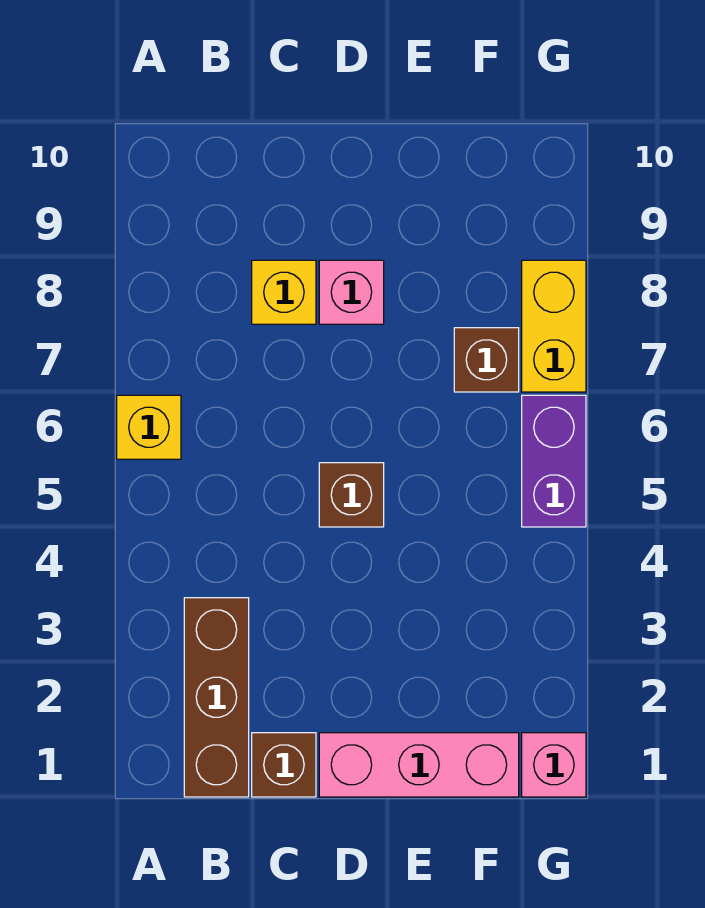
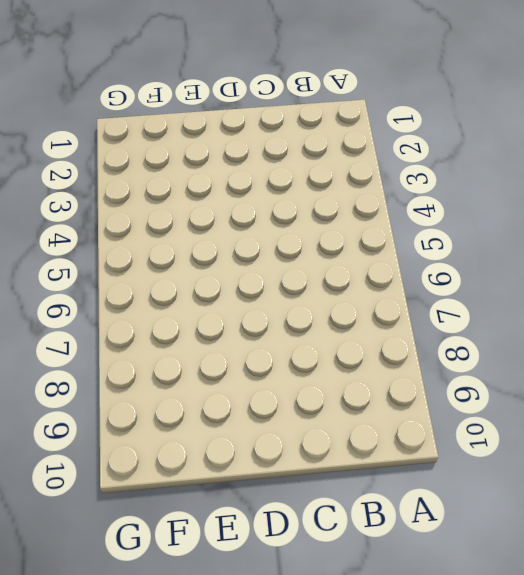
none -> yellow 1x1 brick [117,395,181,459]
none -> brown 1x3 brick [184,598,249,797]

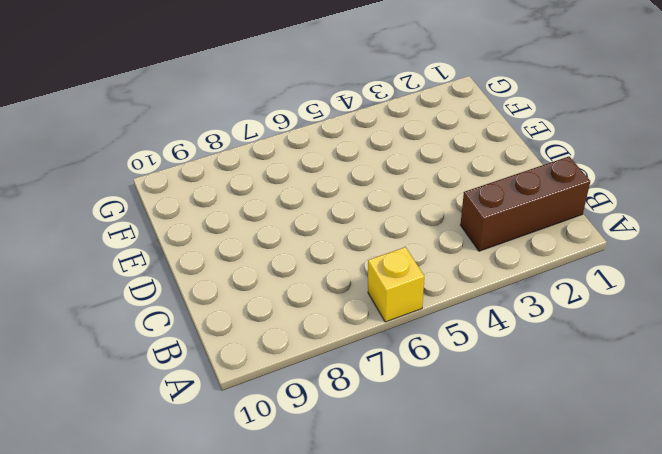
none -> brown 1x1 brick [252,733,316,797]
none -> yellow 1x1 brick [252,260,316,324]

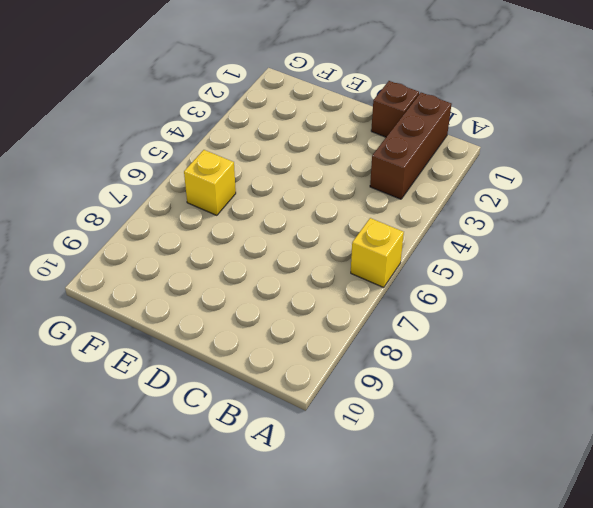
yellow 1x1 brick [184,150,236,215] -> yellow 1x1 brick moved to [252,260,316,324]
none -> pink 1x3 brick [319,733,519,797]
none -> brown 1x1 brick [319,463,384,527]

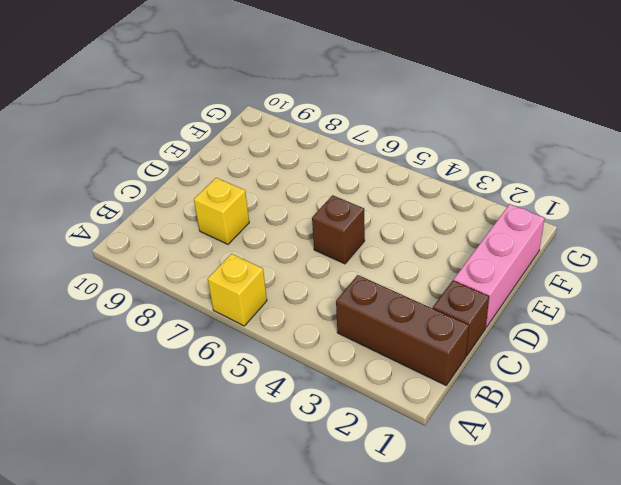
none -> pink 1x1 brick [319,260,384,324]
none -> brown 1x1 brick [454,328,519,392]

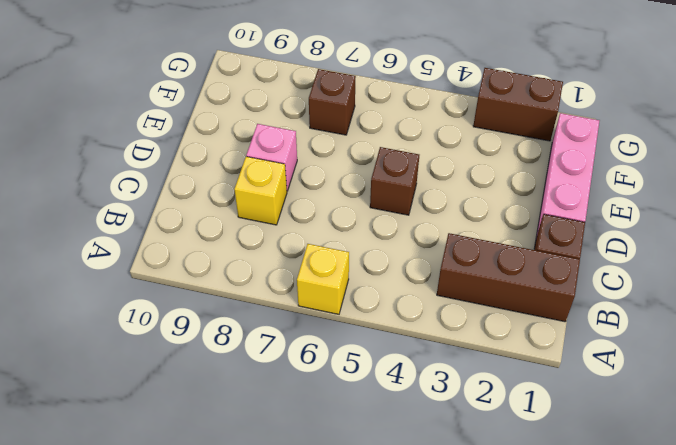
brown 1x2 brick [473,68,563,141] -> none
none -> pink 1x1 brick [522,733,586,797]
none -> purple 1x2 brick [522,395,586,527]

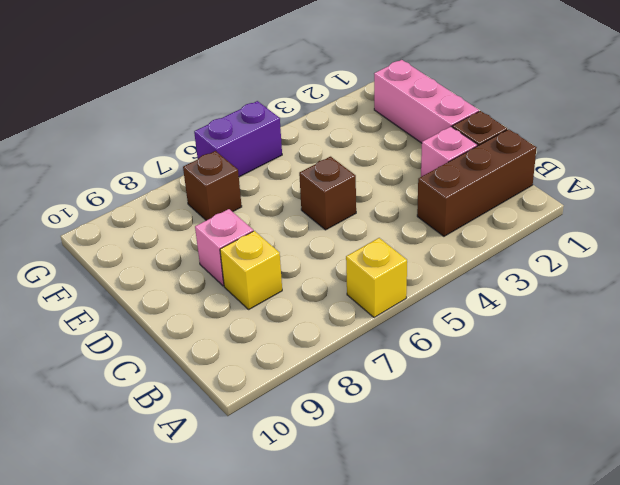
pink 1x1 brick [421,127,477,177] -> pink 1x1 brick moved to [522,733,586,797]
none -> yellow 1x2 brick [522,260,586,392]

